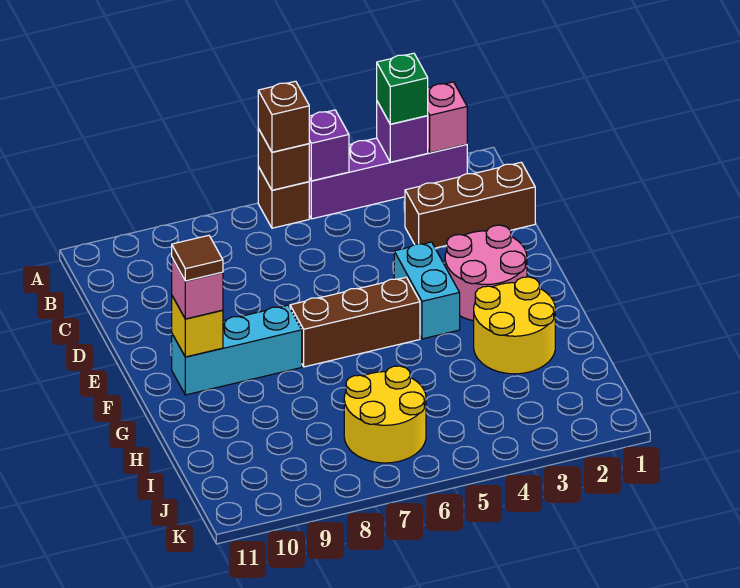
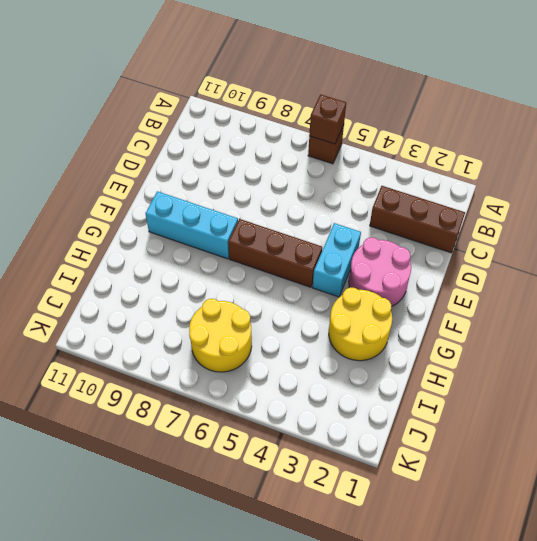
none -> purple 1x4 brick [309,138,467,219]
none -> pink 1x1 brick [428,82,467,153]
none -> purple 1x1 brick [377,101,428,162]

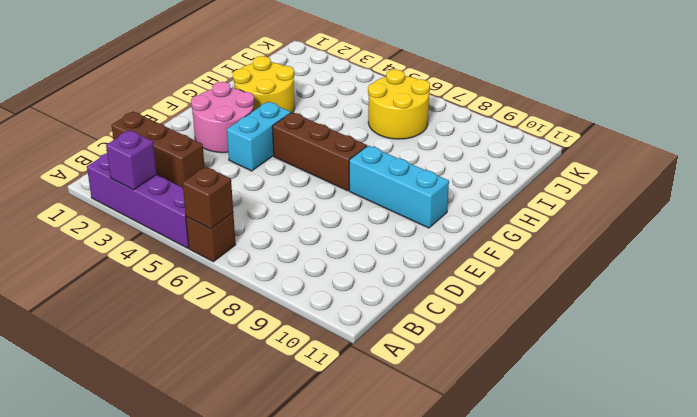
none -> pink 1x1 brick [428,82,467,153]
none -> purple 1x1 brick [309,110,349,181]
none -> yellow 1x1 brick [172,296,223,357]

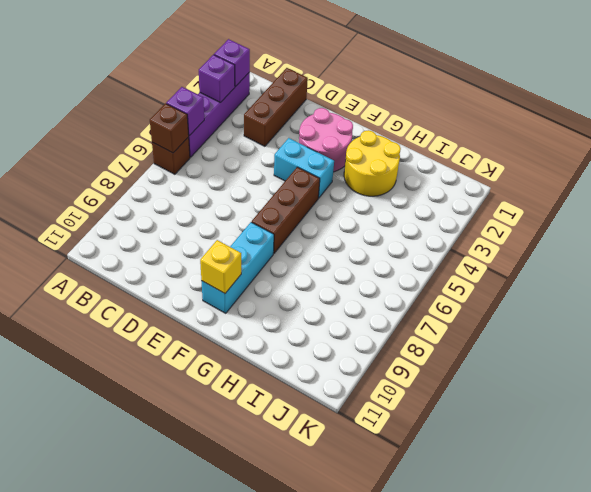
purple 1x1 brick [214,39,250,87] -> pink 1x1 brick [428,82,467,153]
none -> yellow 2x2 round brick [344,366,426,463]
none -> green 1x1 brick [377,53,428,124]
none -> brown 1x1 brick [258,81,309,152]

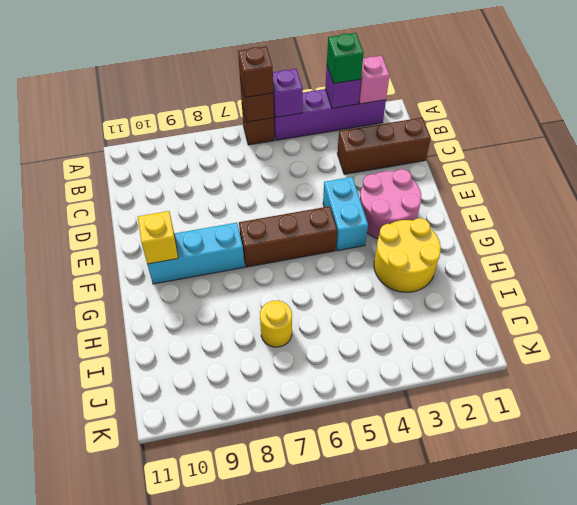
yellow 1x1 round brick [260,300,292,347] -> yellow 2x2 round brick [344,366,426,463]
none -> pink 1x1 brick [172,258,223,319]
none -> brown 1x1 tile [172,235,223,281]

